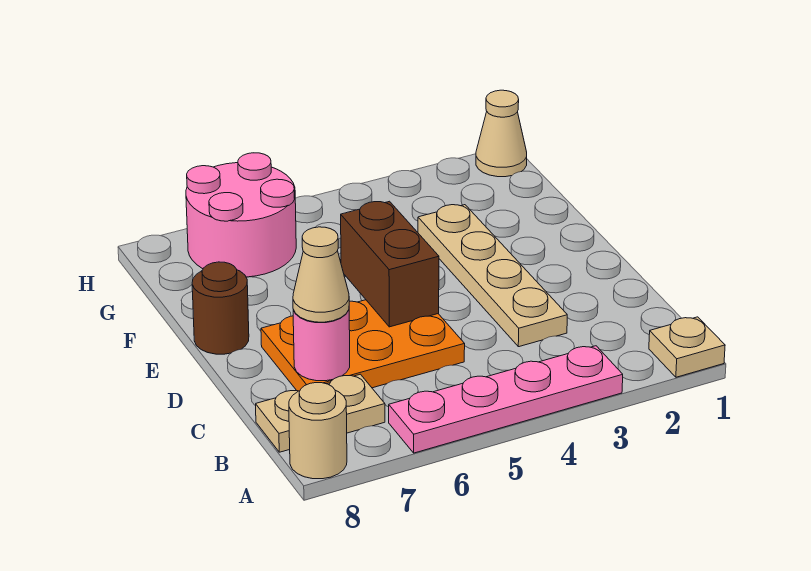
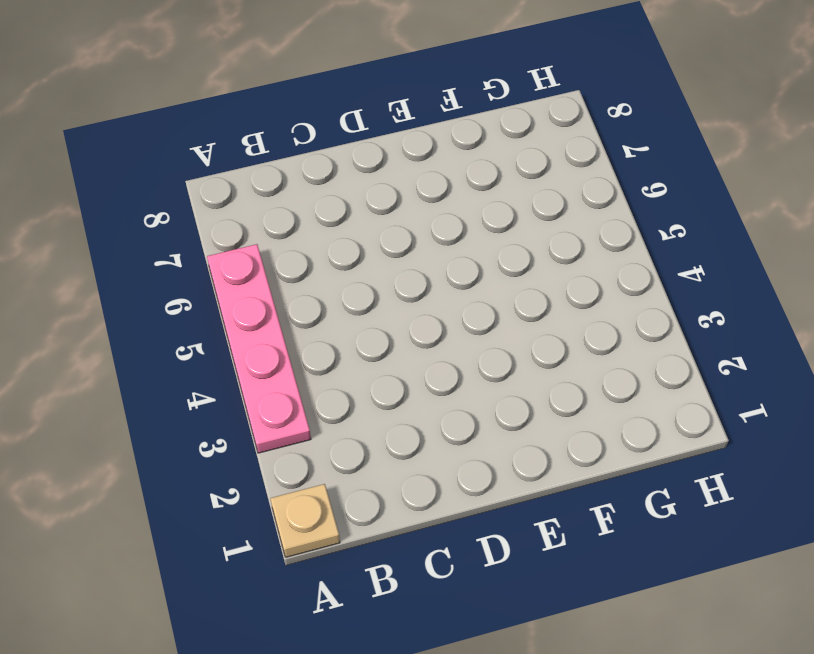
none -> tan 1x1 round brick [289,383,347,479]
none -> tan 1x2 plate [256,374,385,452]
none -> tan 1x4 plate [418,205,567,347]

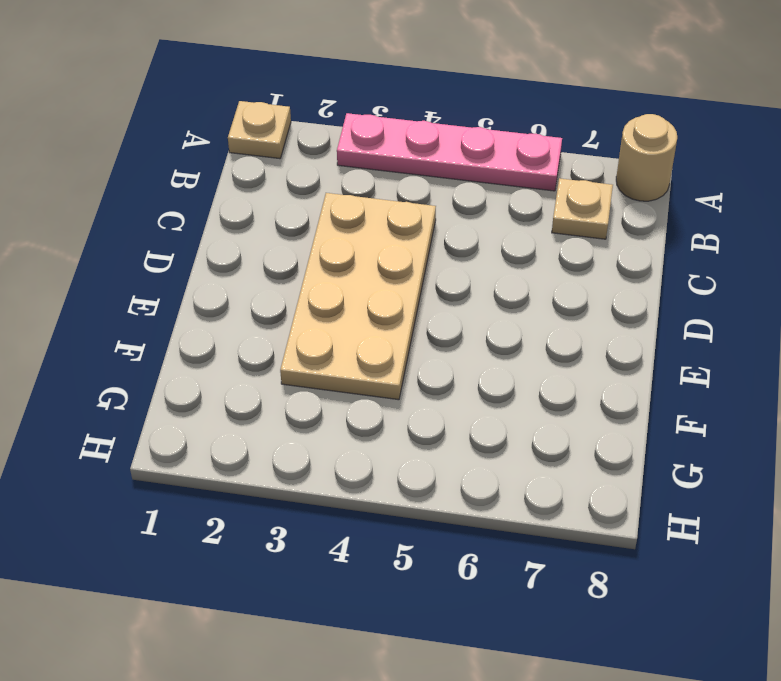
tan 1x1 plate [552,178,613,239] -> tan 1x2 plate [256,374,385,452]
tan 2x4 plate [280,193,436,400] -> tan 1x4 plate [418,205,567,347]
none -> orange 2x3 plate [261,300,465,391]
none -> brown 1x1 round brick [192,262,249,354]
none -> pink 2x2 round brick [186,153,296,277]

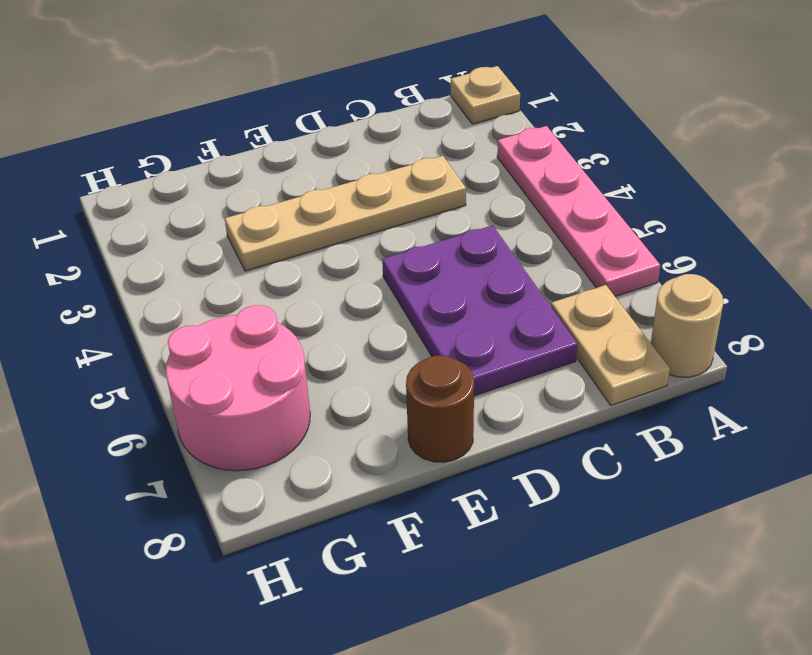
purple 2x3 plate [382,225,577,396] -> orange 2x3 plate [261,300,465,391]
none -> tan 1x1 cone [476,90,527,177]
none -> pink 1x1 round brick [293,310,350,381]
none -> brown 1x2 brick [341,201,439,327]

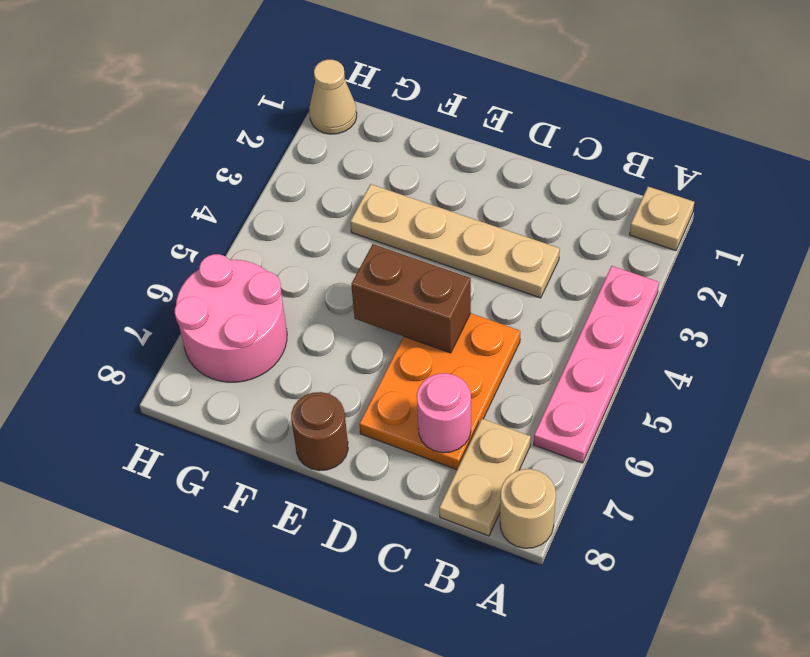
none -> tan 1x1 cone [293,227,349,322]

